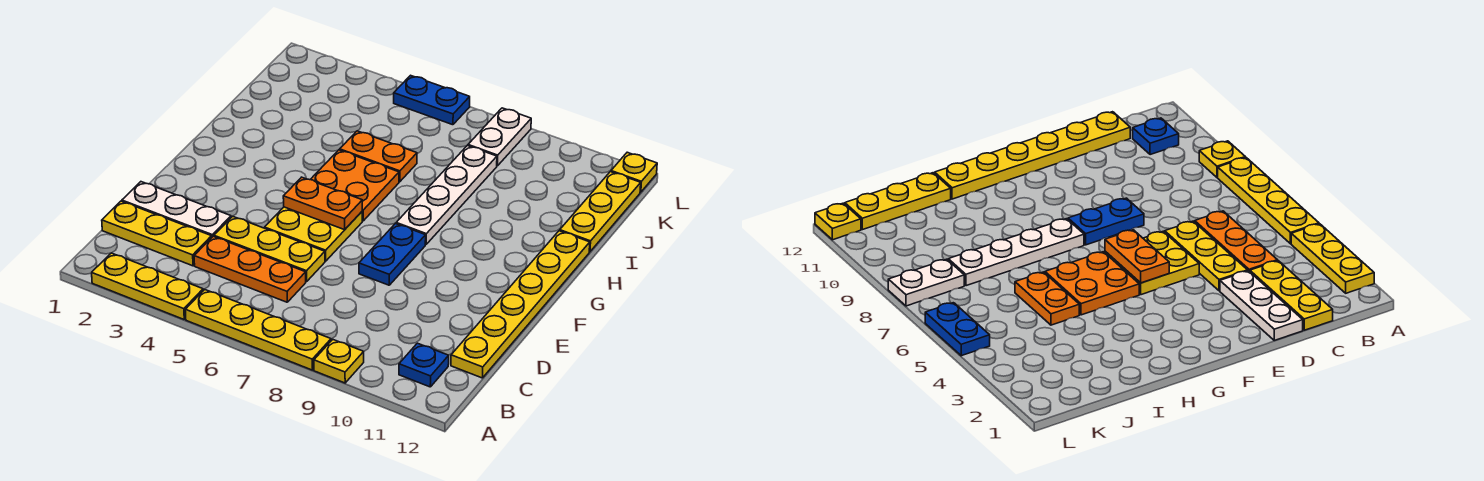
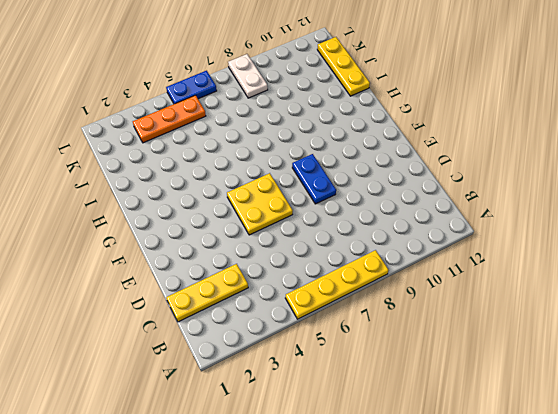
orange 1x3 plate [133,95,206,143] -> orange 1x3 plate moved to [194,236,306,302]
none -> yellow 1x3 plate [92,253,203,319]
none -> yellow 1x1 plate [314,339,364,383]
none -> blue 1x1 plate [399,343,449,387]

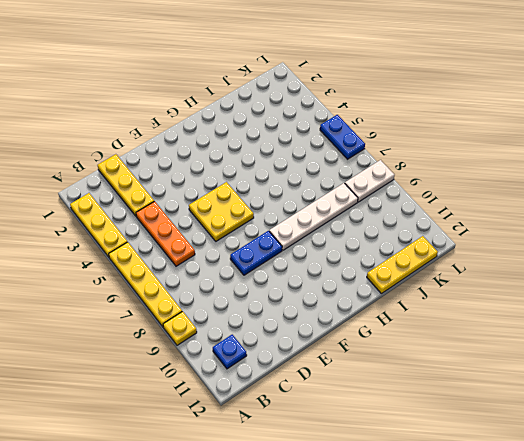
none -> yellow 1x6 plate [451,231,590,378]
none -> white 1x3 plate [122,182,231,237]
none -> yellow 1x3 plate [214,216,325,282]

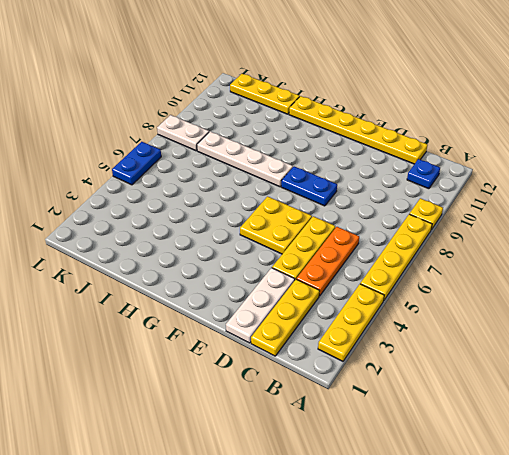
none -> orange 2x2 plate [310,150,399,221]
none -> orange 1x2 plate [340,131,417,182]
none -> yellow 1x1 plate [611,152,657,192]

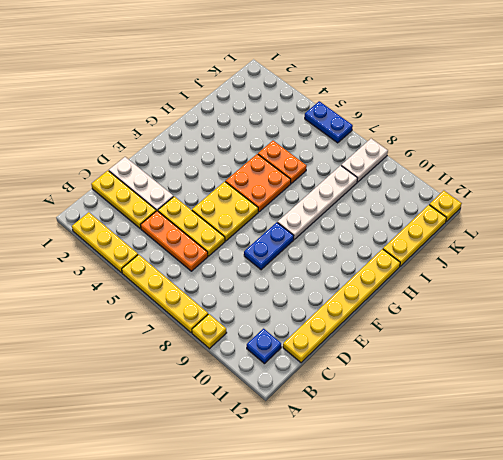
none -> orange 1x2 plate [283,177,362,230]

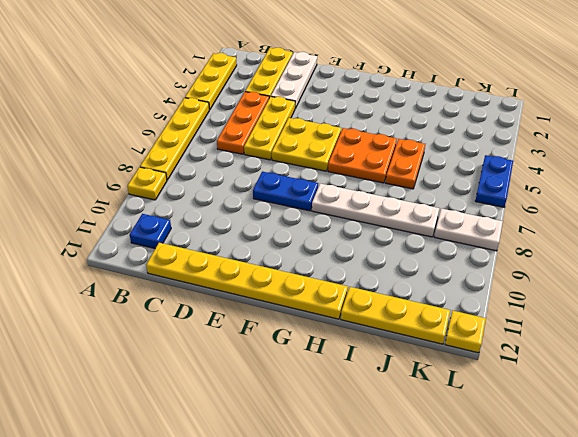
none -> orange 1x2 plate [283,177,362,230]

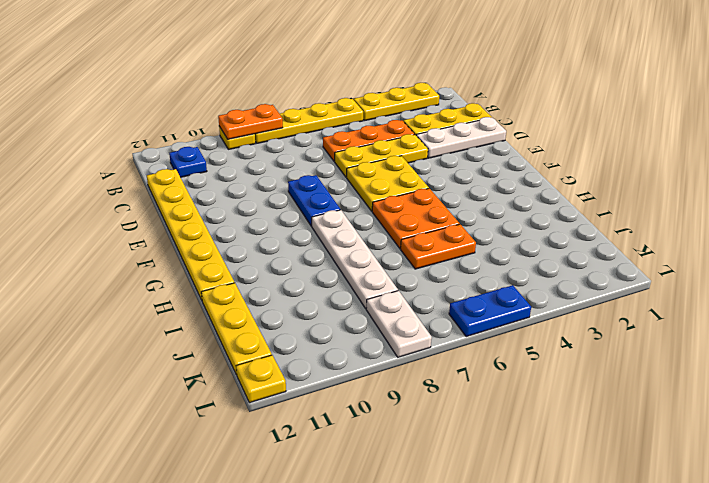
orange 1x2 plate [218,104,283,139] -> orange 1x2 plate moved to [283,177,362,230]

